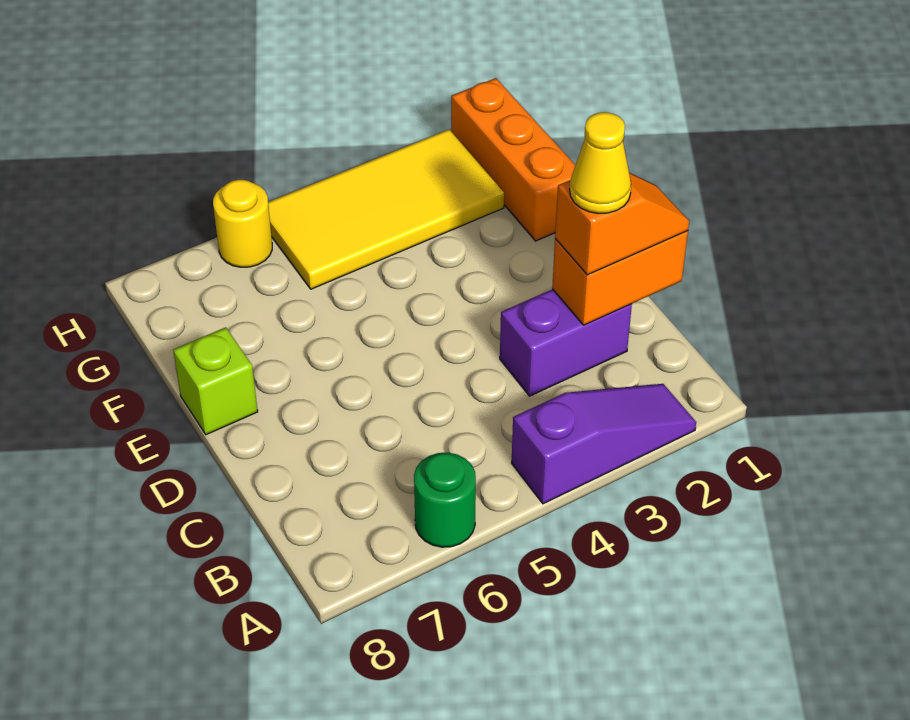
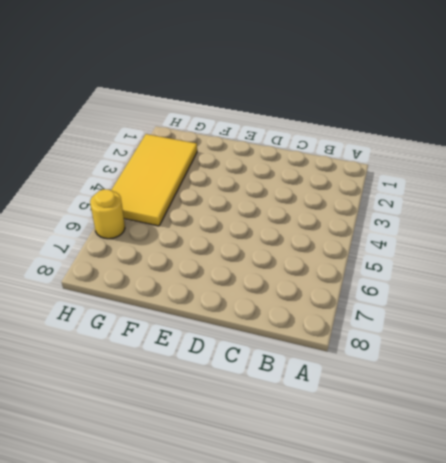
none -> purple 1x3 slope [512,384,696,504]
none -> green 1x1 round brick [414,453,476,547]

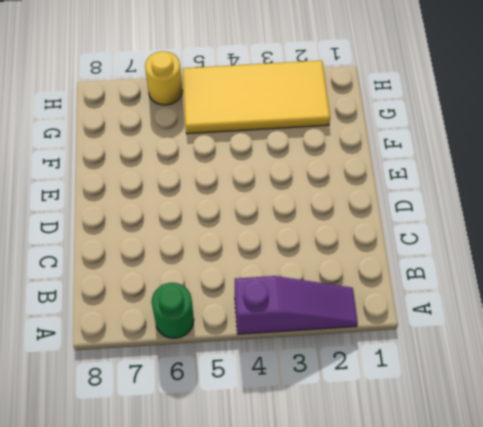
none -> purple 1x2 brick [500,289,632,396]
none -> lime 1x1 brick [173,327,258,435]

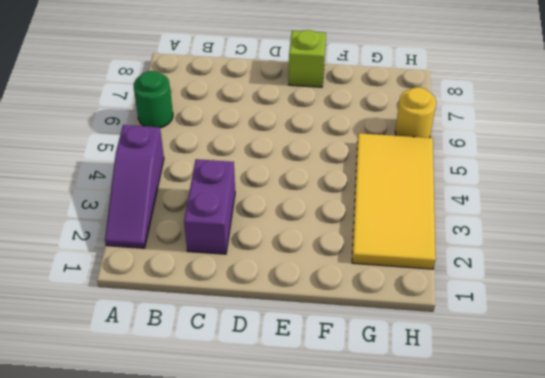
none -> orange 1x3 brick [451,78,575,241]
none -> orange 1x2 brick [552,231,688,325]

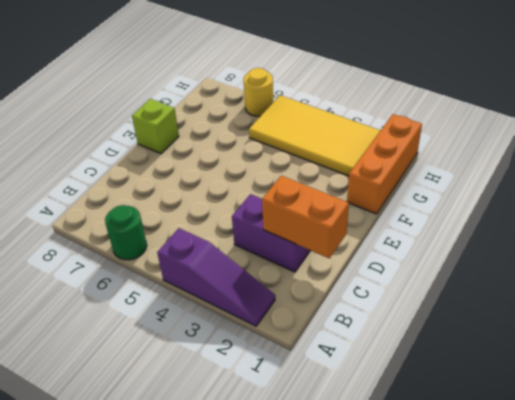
none -> orange 1x2 slope [555,173,689,275]
none -> yellow 1x1 cone [570,112,631,214]

